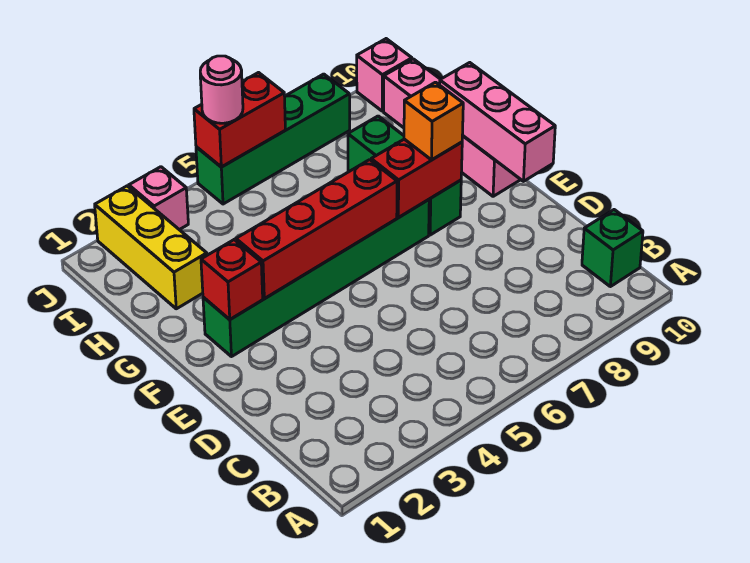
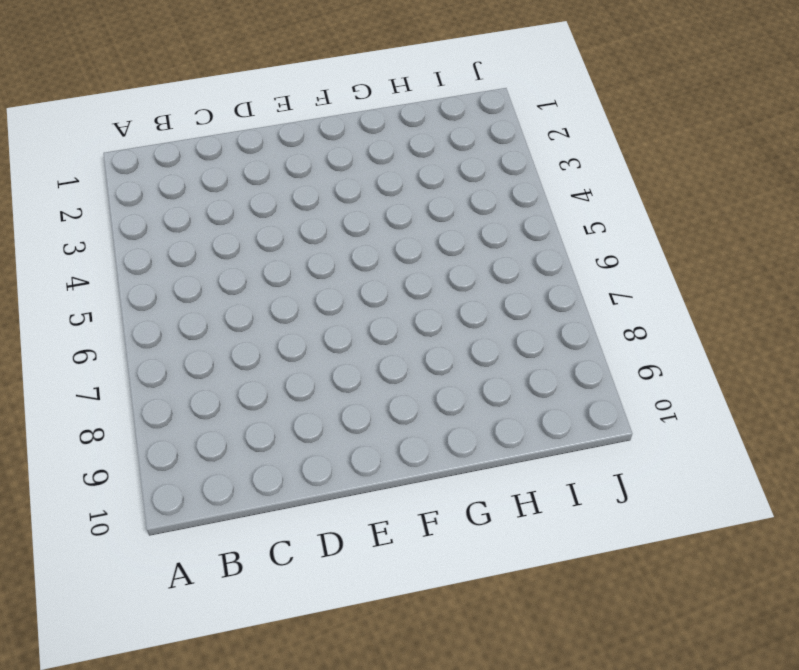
none -> green 1x1 brick [582,210,643,287]
none -> green 1x6 brick [203,200,429,357]
none -> green 1x3 brick [348,116,461,235]

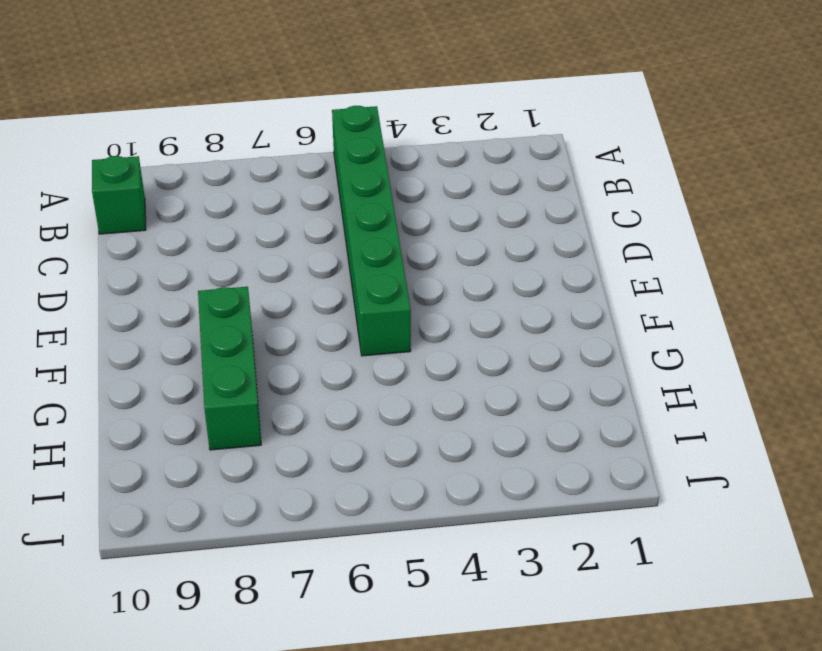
green 1x6 brick [332,106,411,356] -> green 1x6 brick turned to [203,200,429,357]
none -> pink 1x4 brick [384,59,521,196]
none -> yellow 1x3 brick [95,186,207,309]
none -> pink 1x1 brick [129,167,188,230]

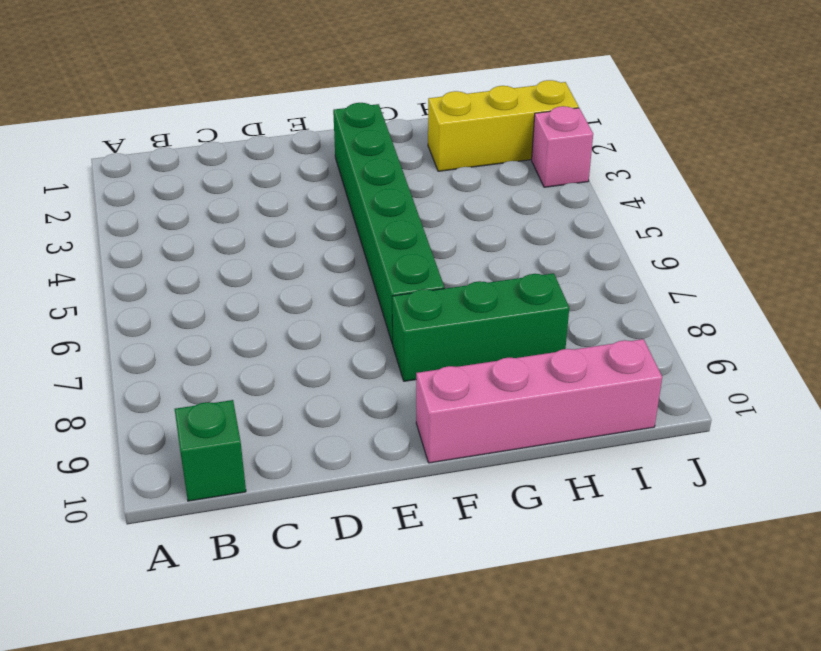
none -> green 1x4 brick [196,74,350,204]
none -> pink 1x1 brick [357,39,412,111]
none -> pink 1x3 brick [440,63,555,181]

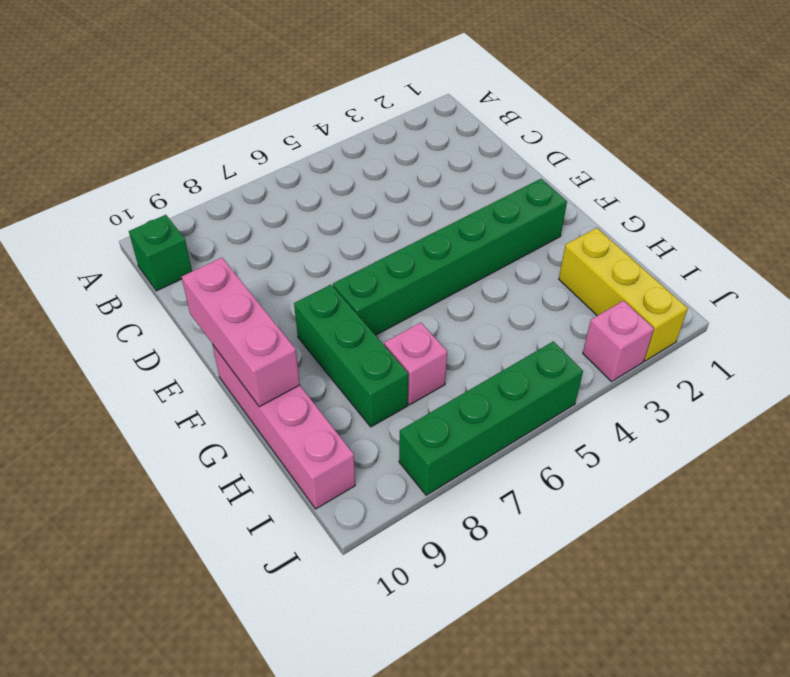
pink 1x1 brick [384,323,447,405] -> pink 1x1 brick moved to [357,39,412,111]
none -> red 1x1 brick [201,240,263,319]
none -> red 1x4 brick [236,160,397,298]
none -> red 1x2 brick [371,139,462,218]

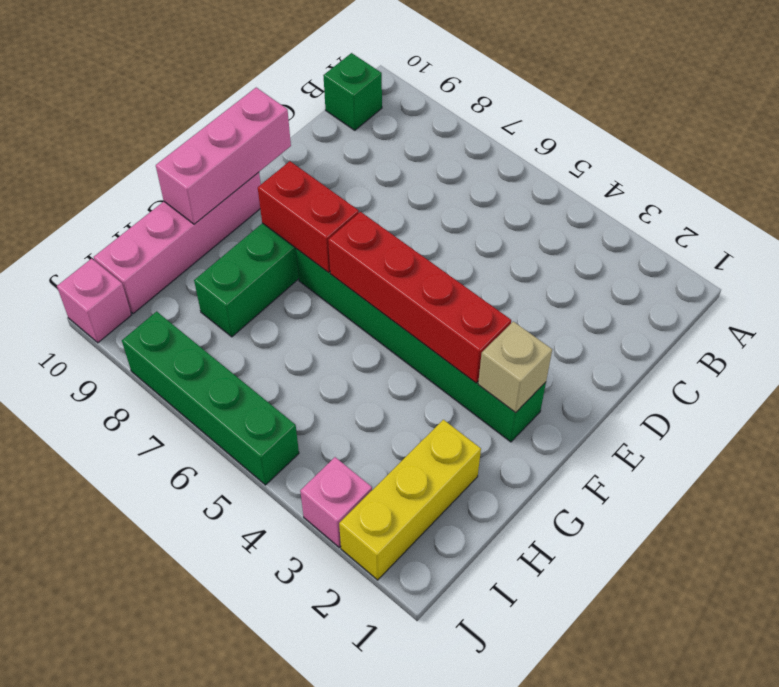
tan 1x1 brick [478,322,552,413] -> red 1x1 brick [201,240,263,319]
none -> red 1x2 brick [194,73,285,167]
none -> orange 1x1 brick [404,82,463,160]
none -> pink 1x1 round brick [200,56,243,123]

